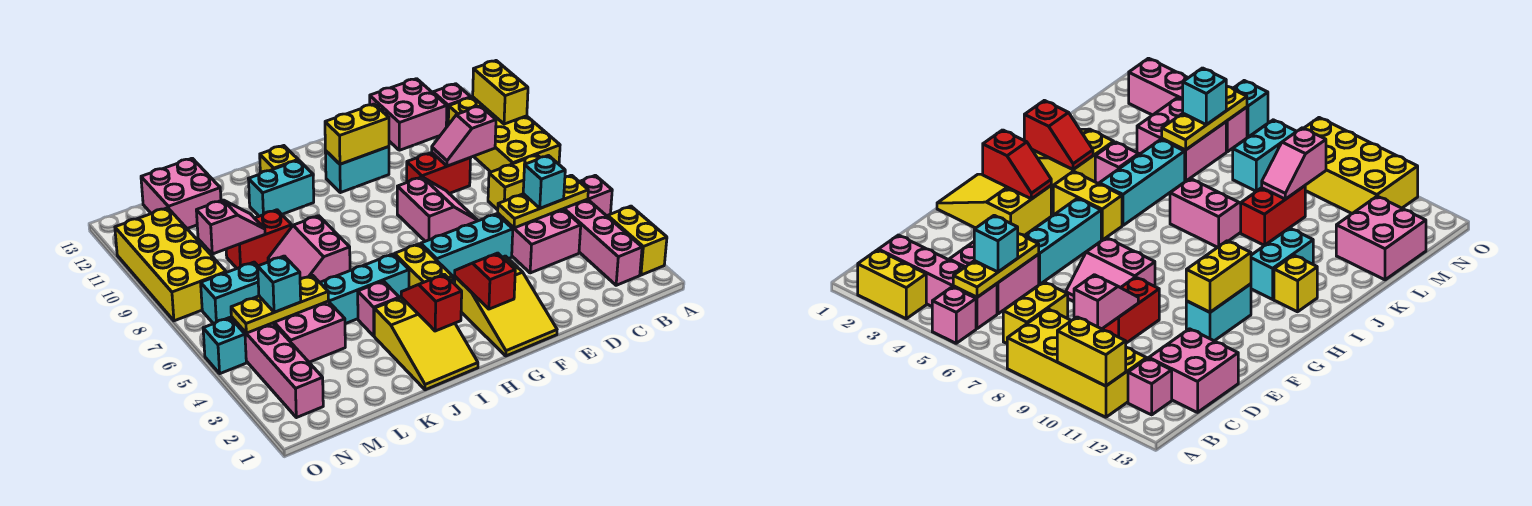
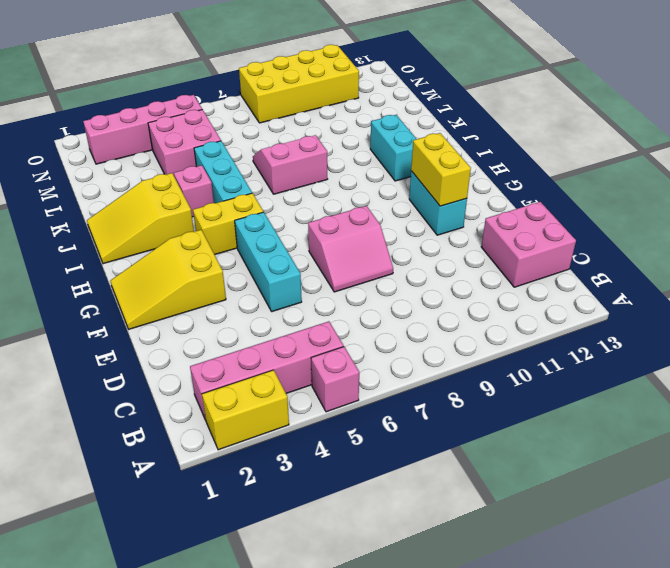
none -> yellow 2x4 brick [448,97,560,172]
none -> yellow 1x2 brick [488,155,540,210]
none -> pink 1x1 brick [433,84,471,127]
none -> pink 2x2 brick [498,209,581,273]

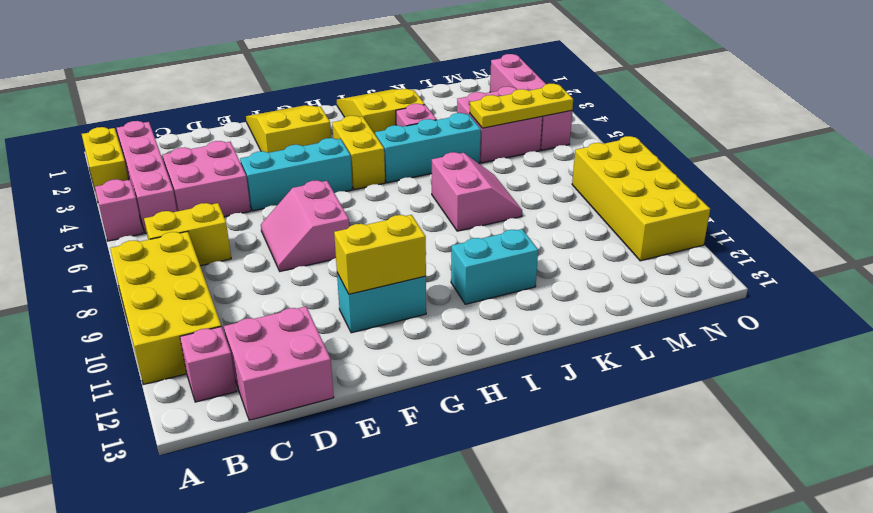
none -> red 1x2 brick [407,152,471,193]
none -> yellow 1x1 brick [260,146,298,173]
none -> red 1x2 brick [226,210,292,268]
none -> pink 2x2 brick [141,158,221,229]

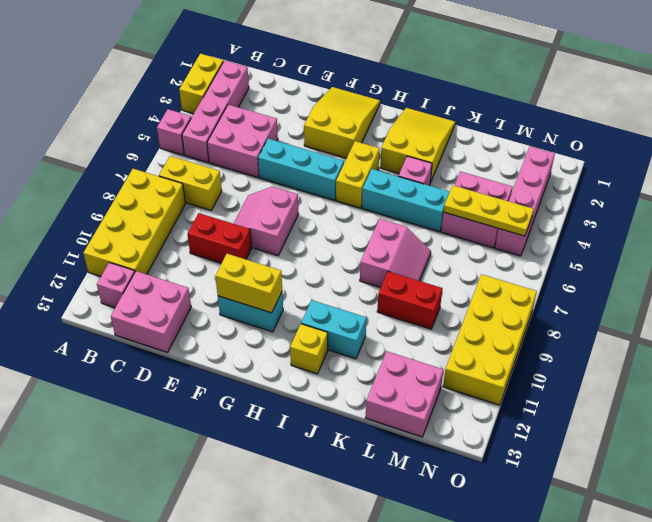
none -> cyan 1x2 brick [201,262,259,324]
none -> cyan 1x1 brick [203,318,246,374]
none -> yellow 1x2 brick [473,61,528,124]
none -> yellow 1x3 plate [498,175,588,228]

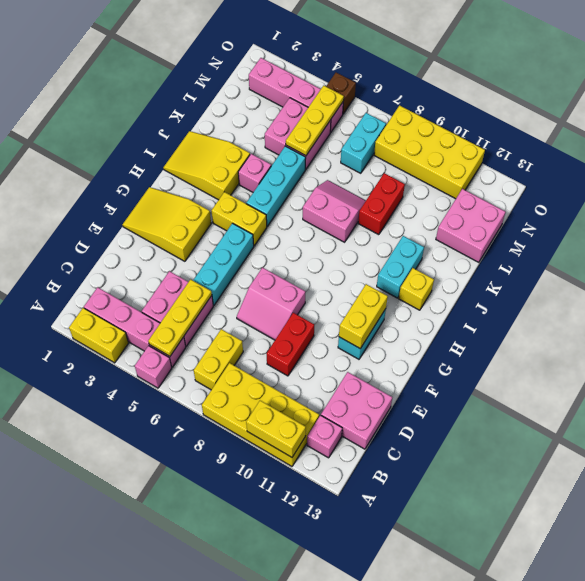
brown 1x1 brick [326,73,356,114] -> cyan 1x1 brick [203,318,246,374]
none -> pink 1x2 slope [432,106,496,166]
none -> red 1x2 slope [455,253,515,309]
none -> red 1x2 slope [401,274,462,331]
none -> pink 1x2 slope [196,200,265,254]

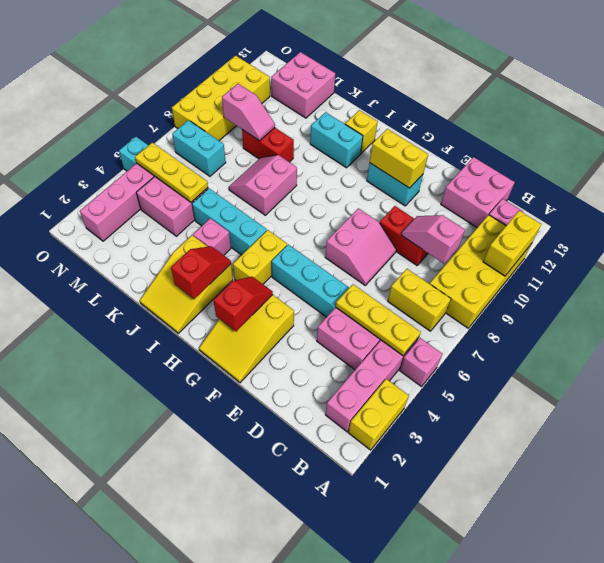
none -> cyan 1x1 brick [523,156,565,208]
none -> cyan 1x1 brick [258,256,301,312]

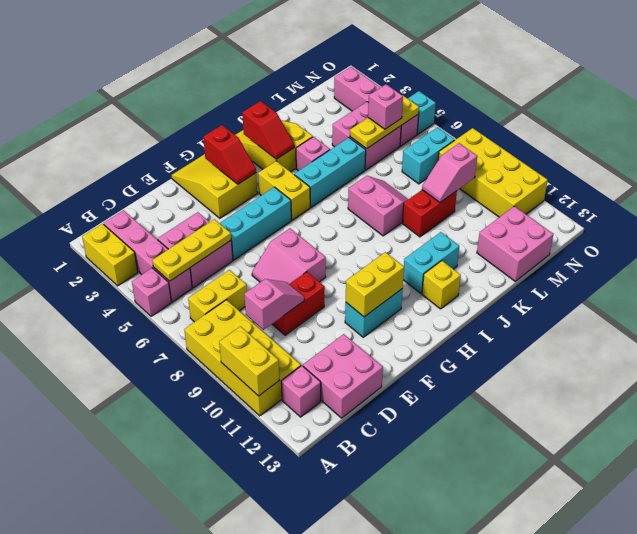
pink 1x1 brick [368,84,403,129] -> cyan 1x1 brick [258,256,301,312]
none -> cyan 1x1 brick [523,156,565,208]

